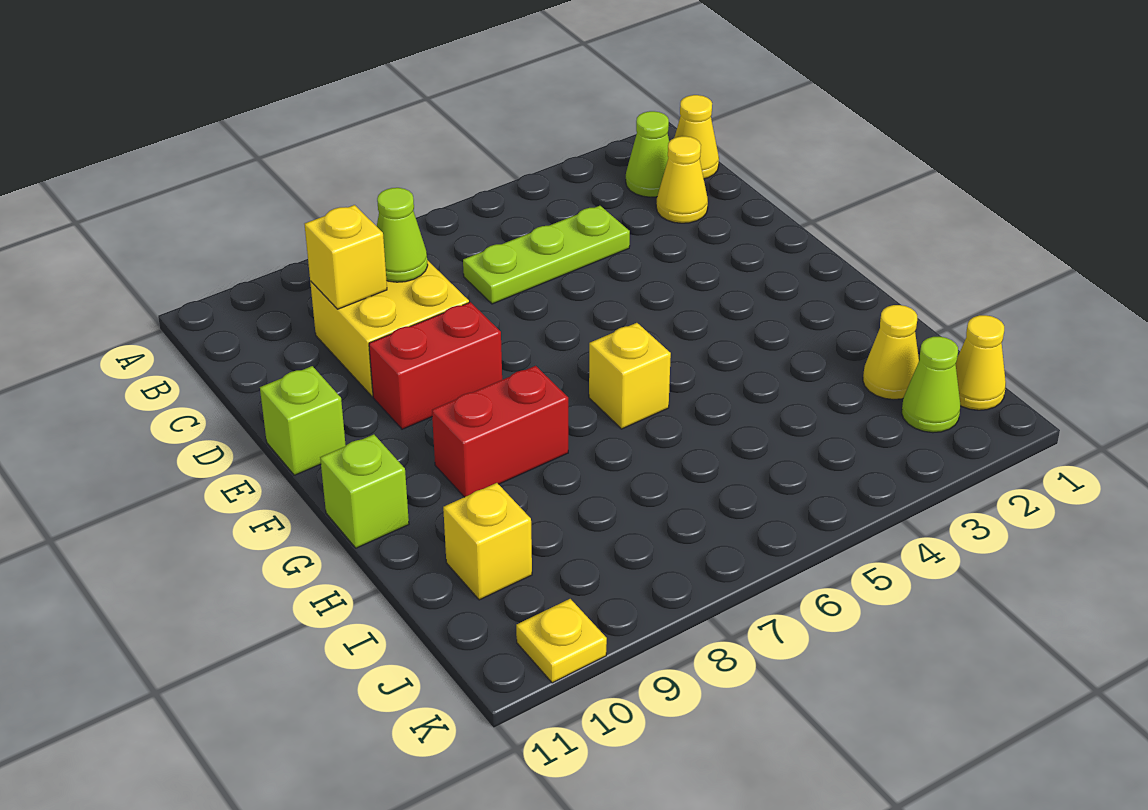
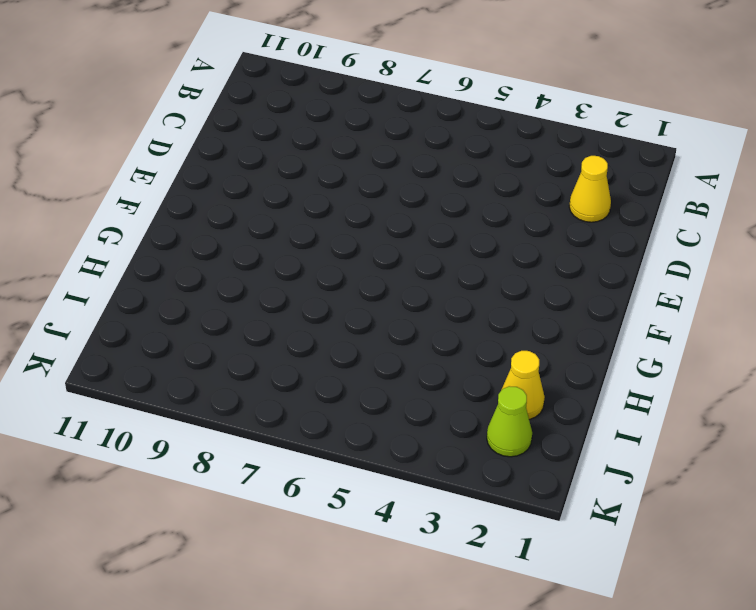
none -> yellow 1x1 cone [674,95,719,179]
none -> lime 1x1 cone [626,111,669,197]
none -> lime 1x3 plate [463,206,630,304]

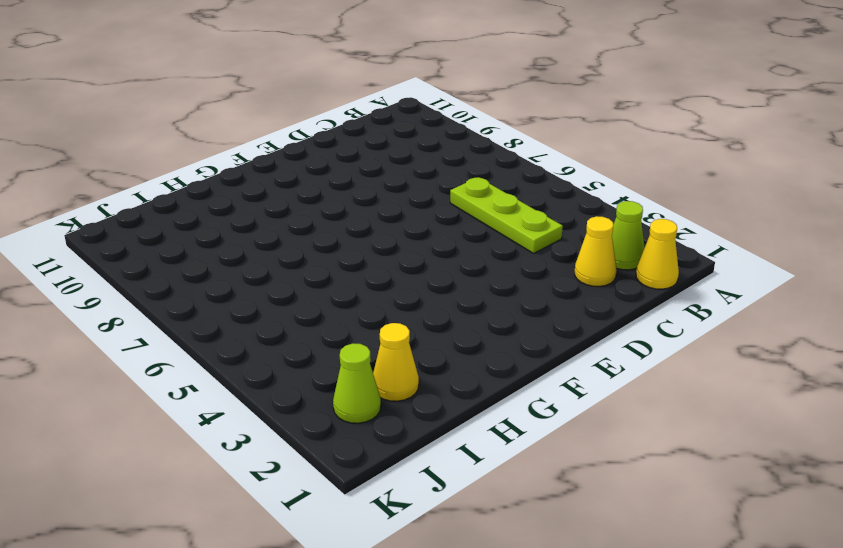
none -> yellow 2x2 brick [310,260,469,396]
none -> red 1x2 brick [369,302,502,429]
none -> lime 1x1 brick [260,366,346,475]

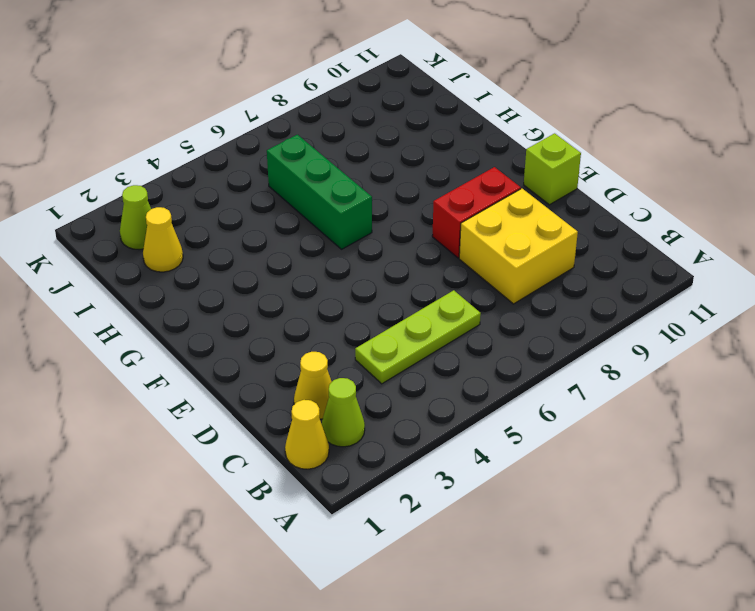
green 1x3 brick [267,135,372,249] -> yellow 1x1 brick [589,323,671,429]
none -> red 1x2 brick [432,366,568,497]
none -> lime 1x1 brick [320,434,409,548]
none -> yellow 1x1 brick [443,483,532,600]

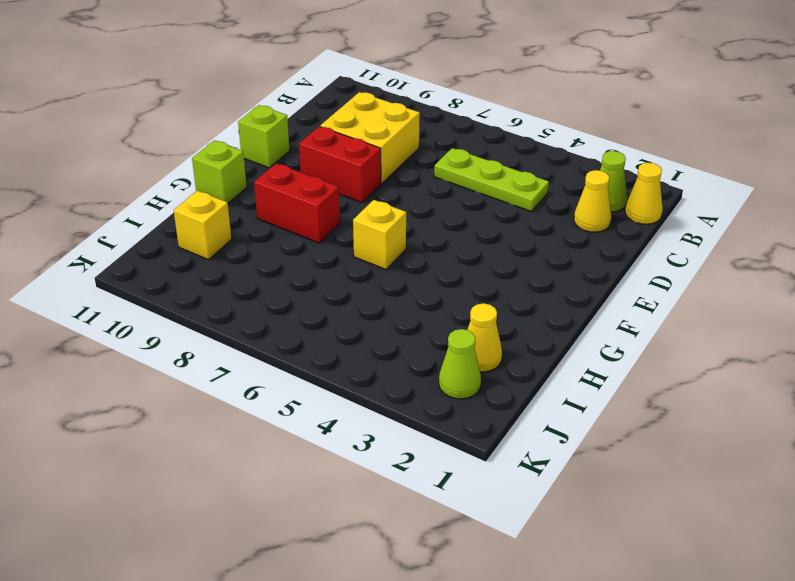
none -> yellow 1x1 cone [956,315,1006,410]
none -> yellow 1x1 plate [516,599,607,683]
none -> lime 1x1 cone [377,188,428,282]

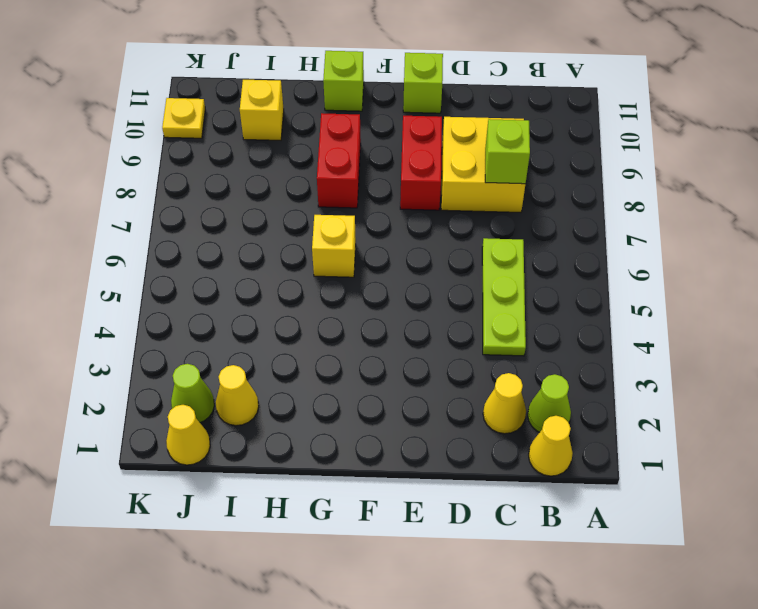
lime 1x1 brick [485,119,530,184] -> lime 1x1 cone [377,188,428,282]
none -> yellow 1x1 brick [305,205,387,309]

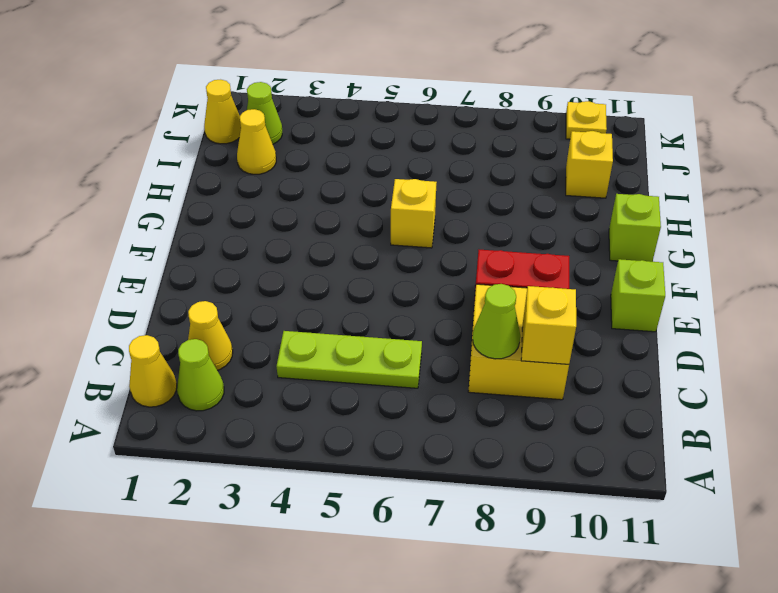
none -> red 1x2 brick [432,366,568,497]

